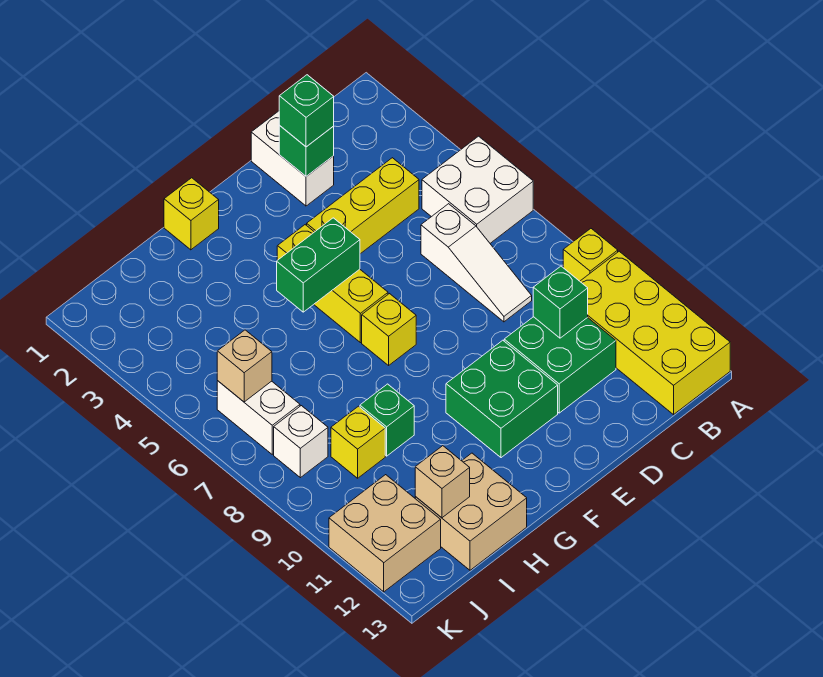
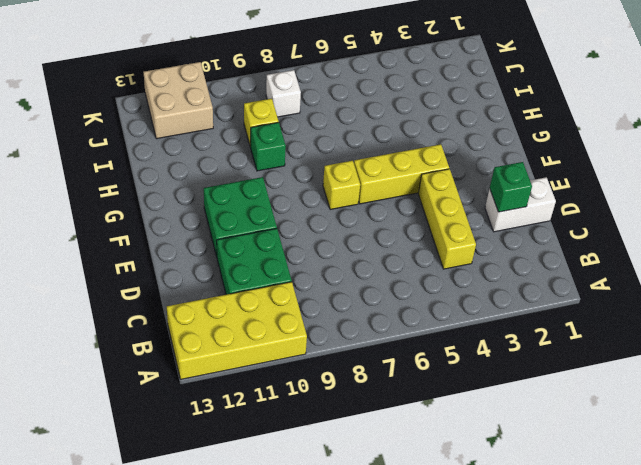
none -> white 2x2 brick [422,136,533,243]
none -> yellow 1x1 brick [563,229,618,281]
none -> white 1x3 slope [421,204,532,322]

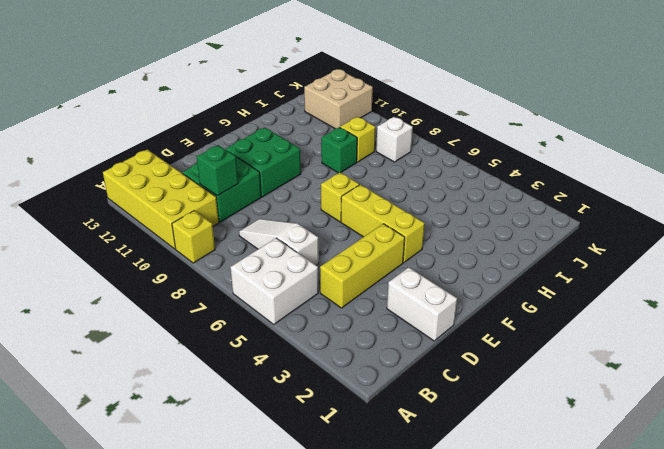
none -> yellow 1x1 brick [164,178,219,250]
none -> tan 2x2 brick [415,453,527,570]
none -> white 1x2 brick [217,381,300,454]

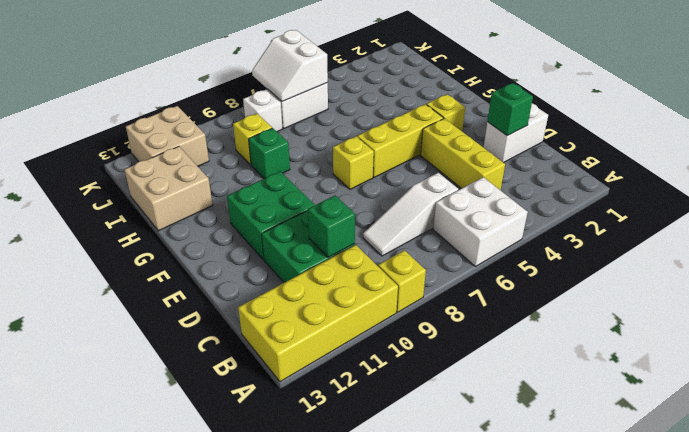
yellow 1x1 brick [426,94,465,131] -> yellow 1x1 brick moved to [164,178,219,250]
white 2x2 slope [252,30,328,101] -> tan 1x1 brick [217,330,272,402]
none -> green 1x2 brick [277,218,360,312]
none -> tan 1x1 brick [415,446,470,518]
none -> green 1x1 brick [279,75,334,147]

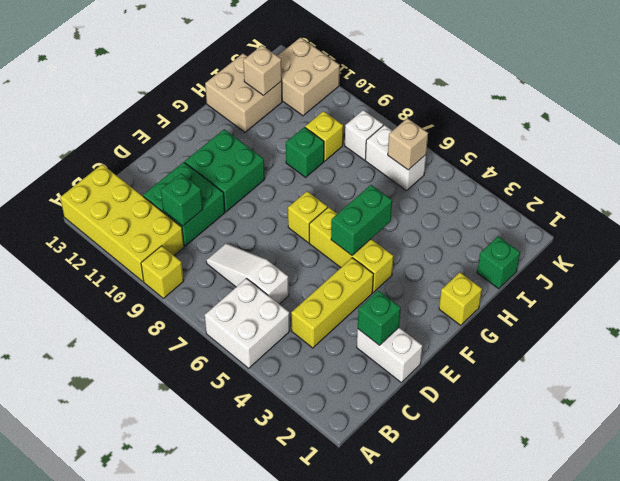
green 1x1 brick [477,236,520,289] -> green 1x1 brick moved to [279,75,334,147]

